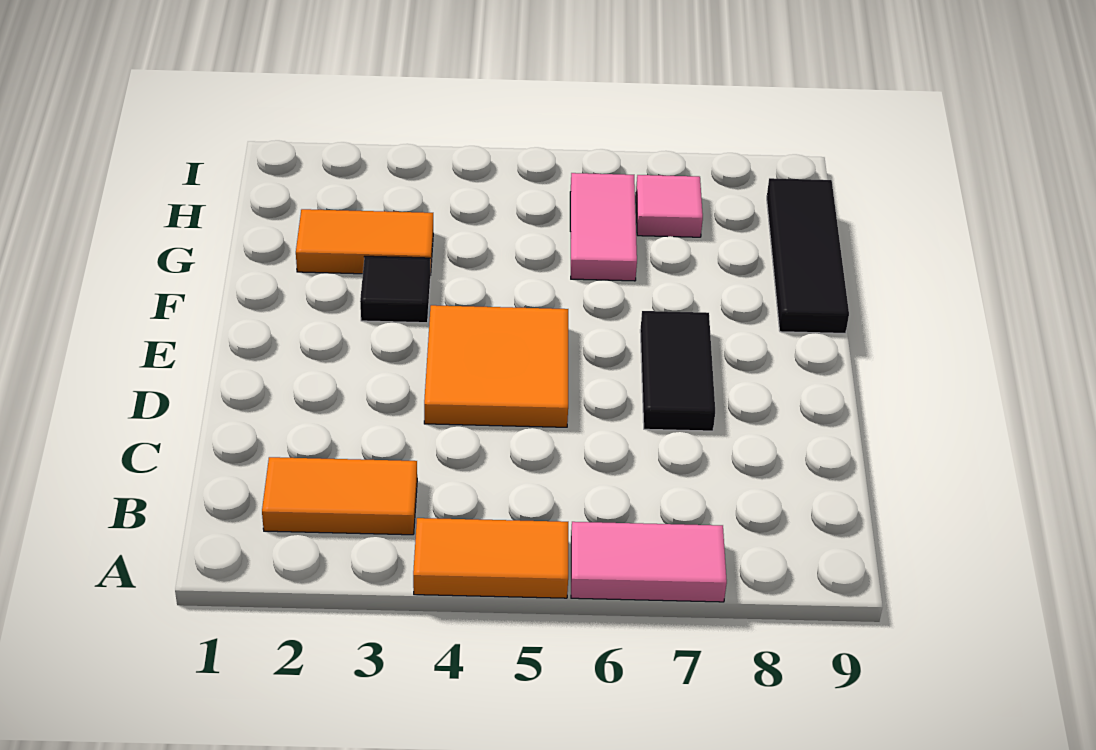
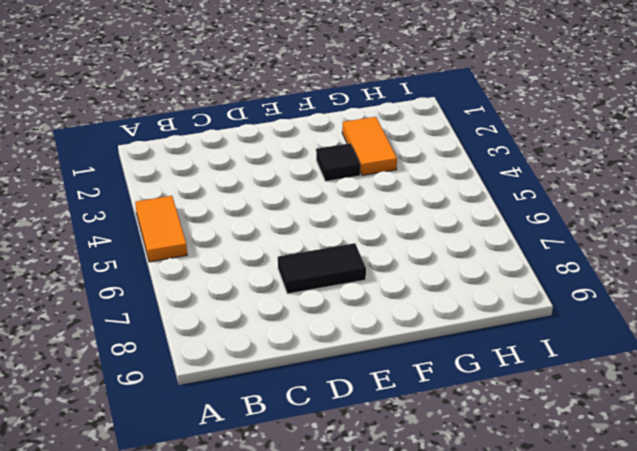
none -> pink 1x2 tile [571,522,727,602]
none -> orange 1x2 tile [262,457,417,535]

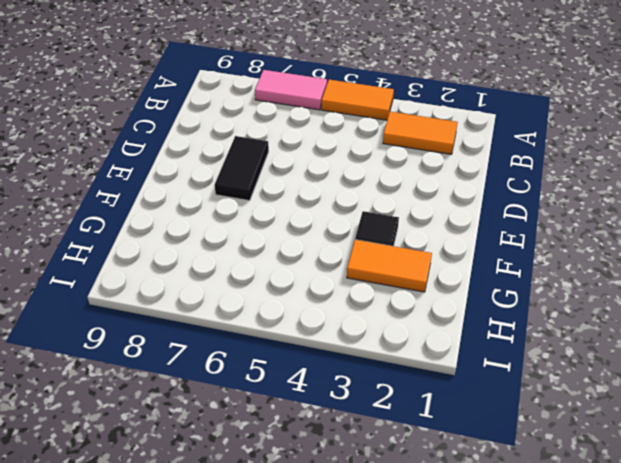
none -> orange 2x2 tile [424,305,568,427]
none -> black 1x3 tile [767,178,849,333]

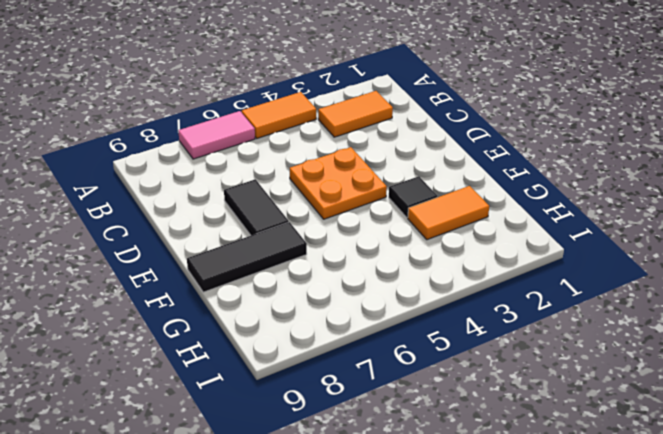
orange 2x2 plate [290,147,387,219] -> orange 2x2 tile [424,305,568,427]
black 1x3 tile [187,222,307,292] -> black 1x3 tile turned to [767,178,849,333]
none -> pink 1x2 tile [570,173,637,281]
none -> pink 1x1 tile [636,175,703,237]

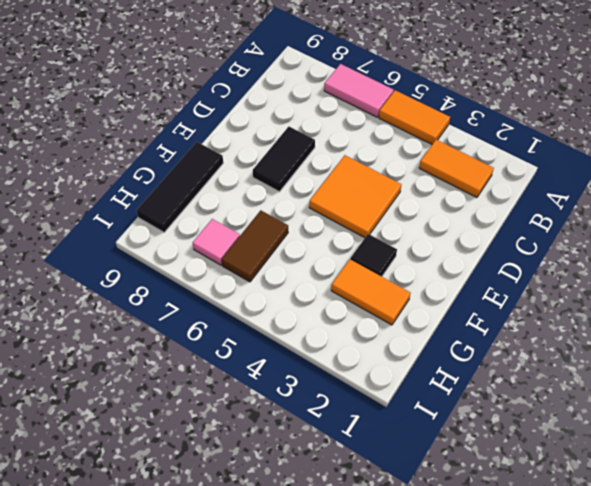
brown 1x2 tile [222,210,288,282] -> pink 1x2 tile [570,173,637,281]

